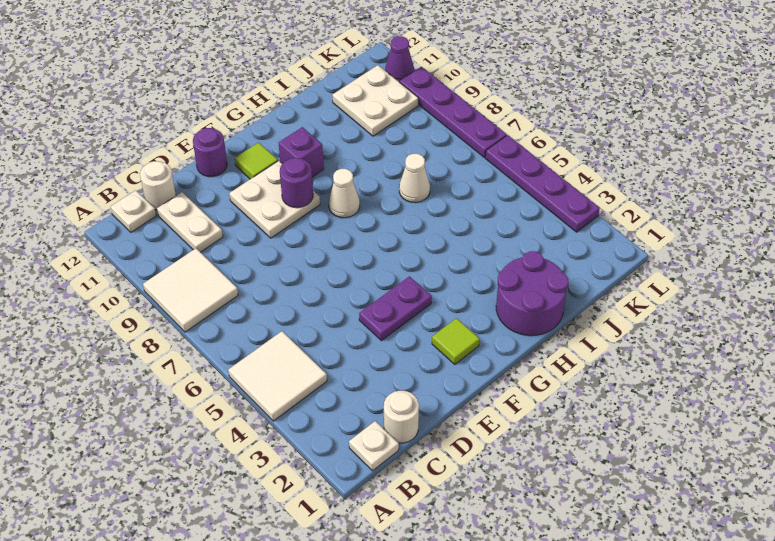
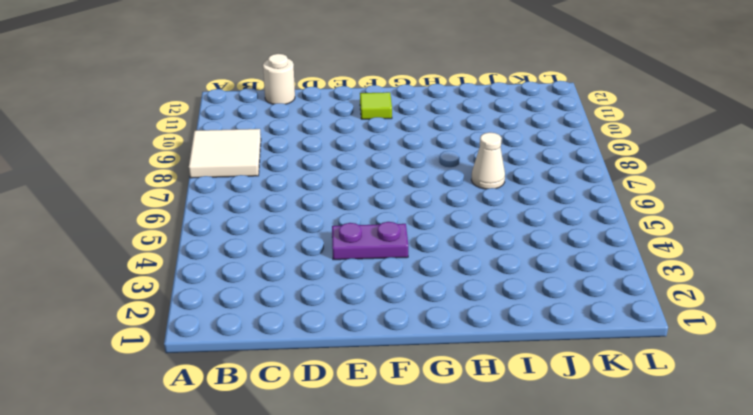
none -> white 2x2 tile [228,331,327,421]
none -> white 1x1 plate [349,421,399,471]
none -> white 1x1 plate [111,190,156,232]

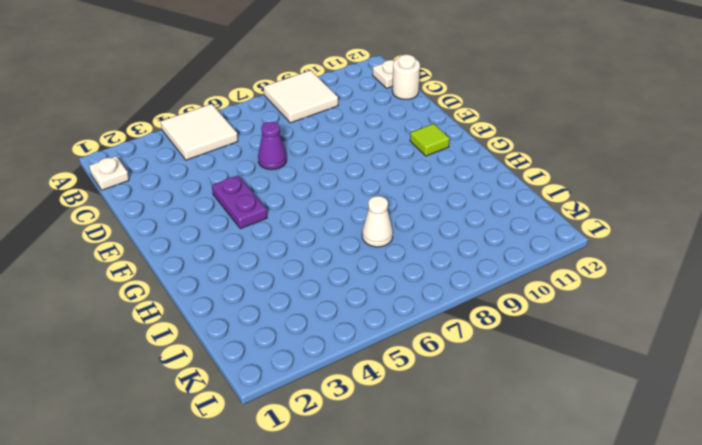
purple 1x1 cone [258,122,287,170] -> purple 1x1 cone moved to [385,36,414,82]
none -> white 1x1 round brick [384,391,419,443]
none -> white 1x2 plate [157,192,223,252]
none -> white 2x2 plate [229,161,320,238]

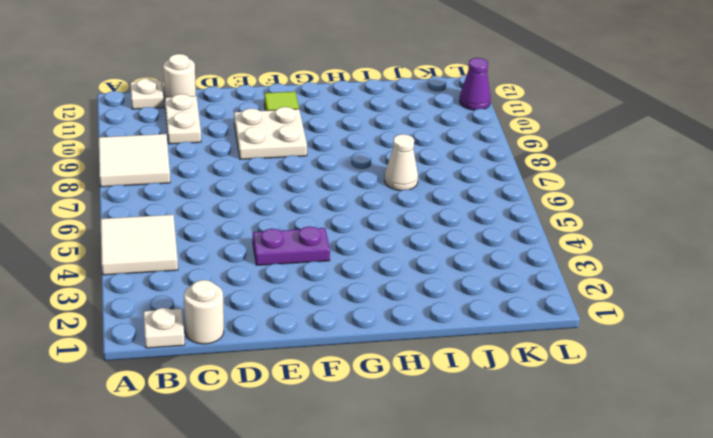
none -> purple 1x1 round brick [193,128,227,177]
none -> lime 1x1 tile [432,318,480,364]
none -> white 1x1 cone [329,169,360,218]

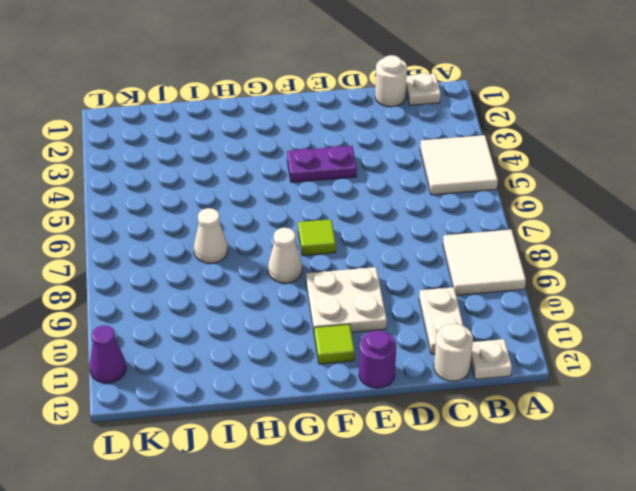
lime 1x1 tile [298,219,336,256] -> lime 1x1 tile moved to [432,318,480,364]
none -> purple 1x1 brick [279,127,324,177]
none -> purple 2x2 round brick [496,251,569,336]
none -> white 2x2 plate [332,65,418,136]

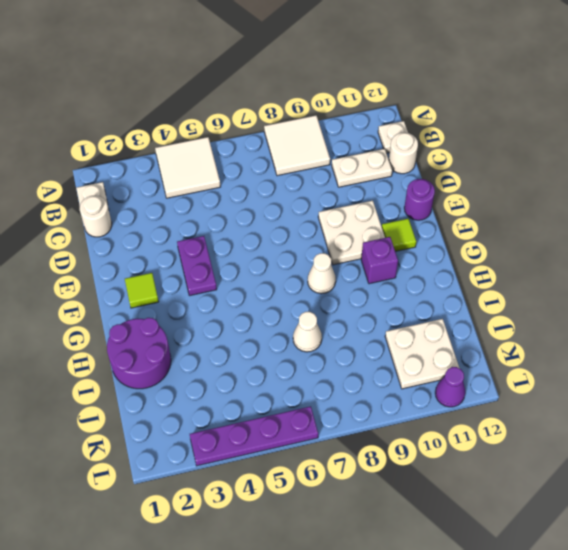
none -> purple 1x4 plate [400,67,507,157]
none -> purple 1x1 round brick [280,158,313,208]

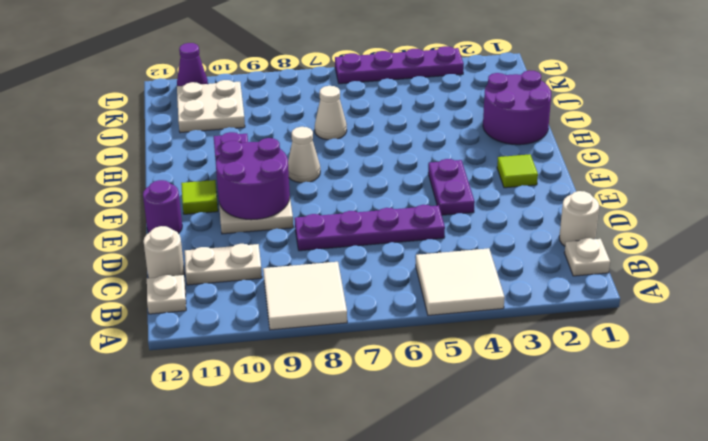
purple 1x4 plate [295,205,445,251] -> purple 1x4 plate moved to [400,67,507,157]
purple 2x2 round brick [216,138,290,220] -> purple 1x1 round brick [280,158,313,208]

